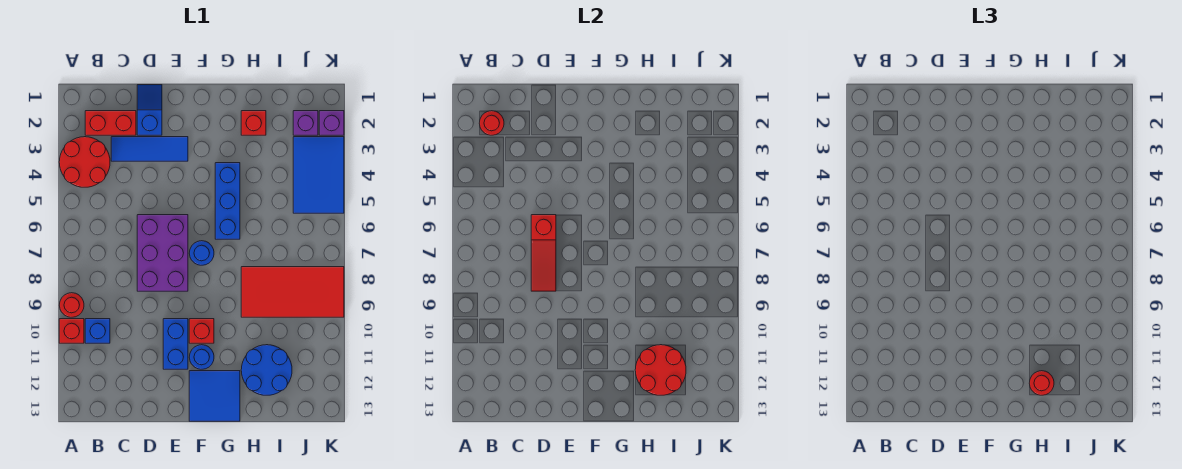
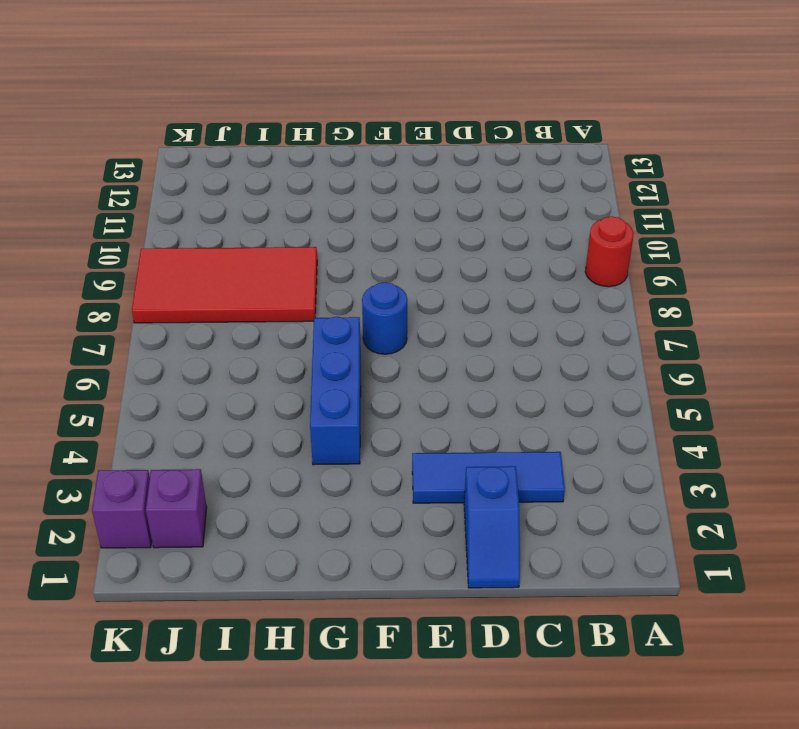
none -> red 2x2 round brick [59,137,110,187]
none -> red 1x1 brick [59,319,84,343]
none -> red 1x2 brick [85,111,136,135]

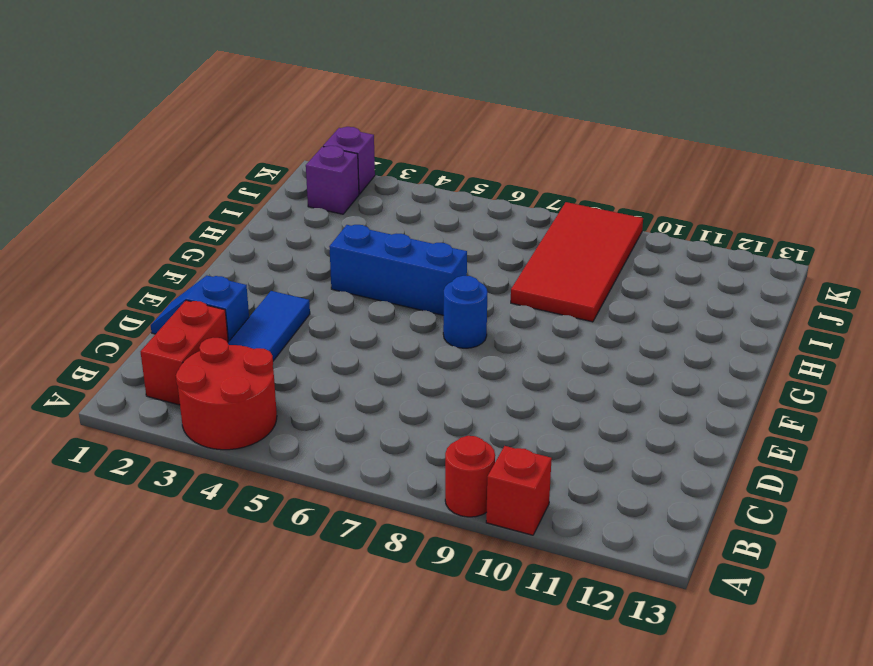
none -> blue 1x1 brick [85,319,110,343]
none -> purple 2x3 brick [137,215,188,291]
none -> blue 1x2 brick [163,319,188,369]

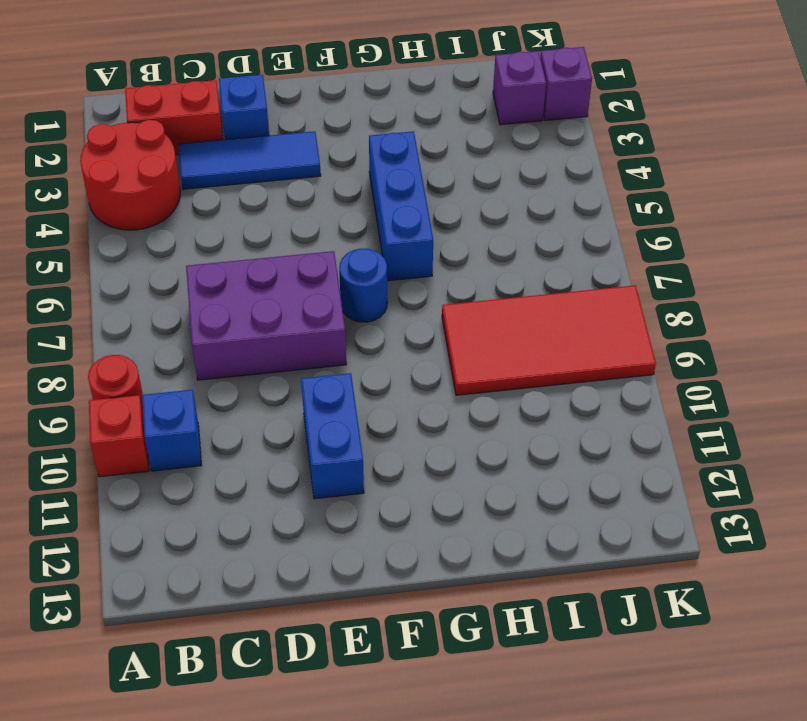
purple 2x3 brick [186,251,346,380] -> purple 2x3 brick turned to [137,215,188,291]
none -> red 1x1 brick [189,319,214,343]
none -> blue 1x1 round brick [189,345,214,369]
none -> blue 2x2 tile [189,371,240,421]

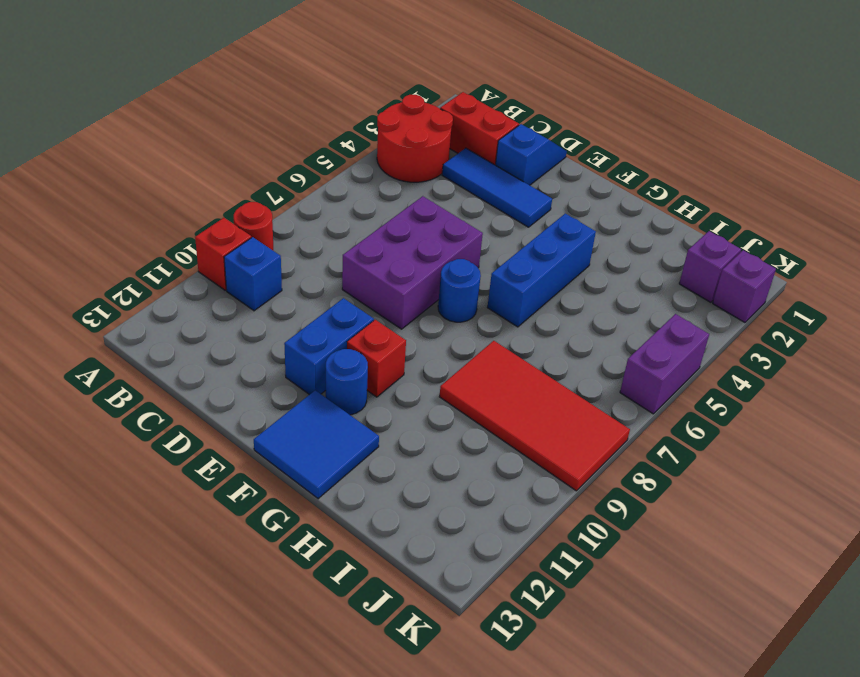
purple 1x2 brick [620,314,709,414] -> blue 2x3 tile [293,137,344,213]
none -> red 1x1 brick [241,111,266,135]
none -> blue 2x2 round brick [241,345,292,395]
none -> red 1x1 round brick [479,111,504,135]

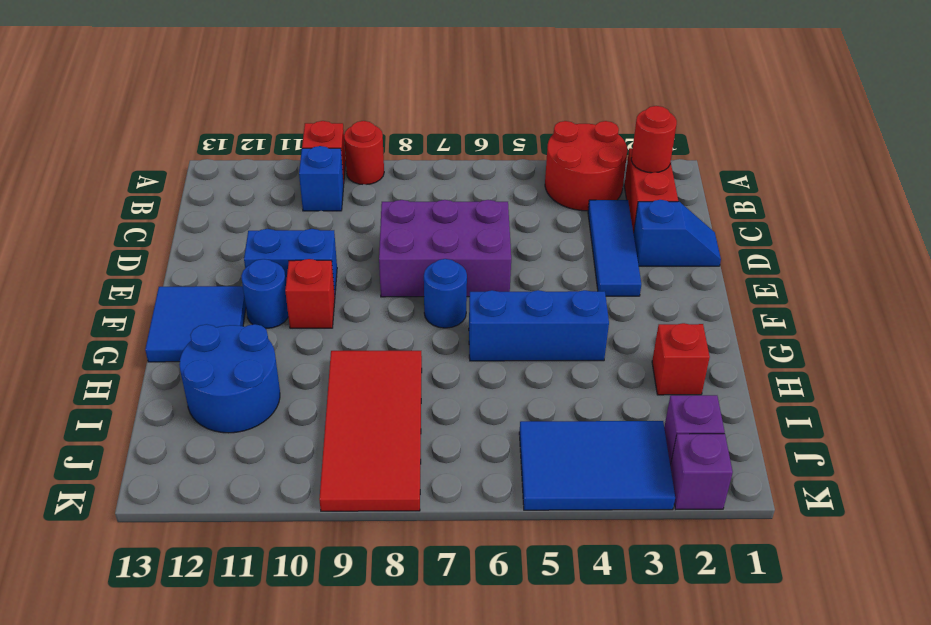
none -> red 1x3 slope [531,215,556,291]
none -> red 2x2 round brick [635,345,686,395]
none -> red 1x1 round brick [1029,371,1054,395]

